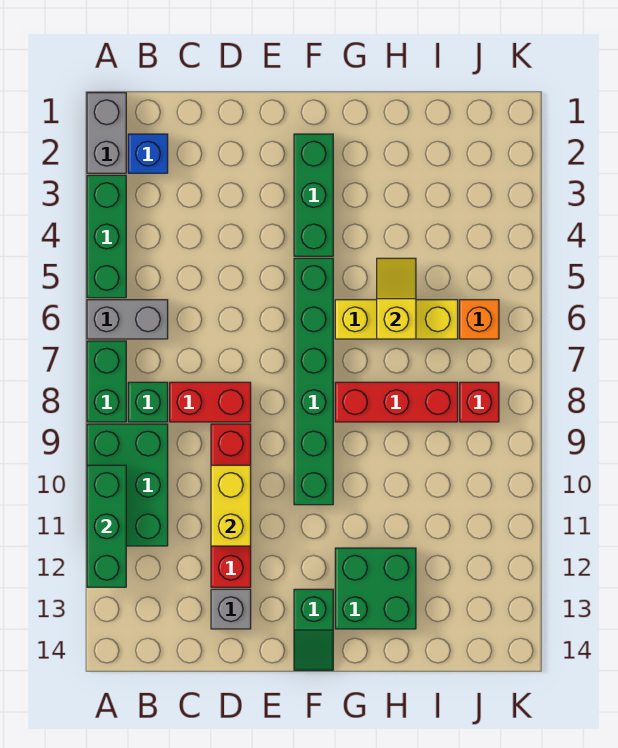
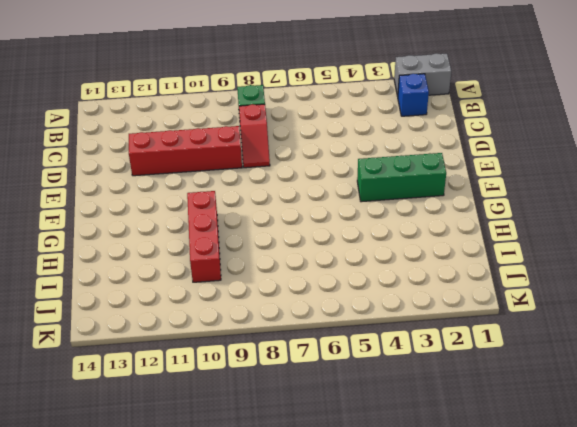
red 1x2 slope [239,104,270,168] -> red 1x2 brick [170,382,251,422]
red 1x3 brick [187,191,221,282] -> red 1x3 brick moved to [335,382,458,422]
none -> green 1x3 brick [87,175,126,298]
none -> grey 1x2 brick [87,300,168,339]
none -> green 1x2 brick [87,341,126,422]

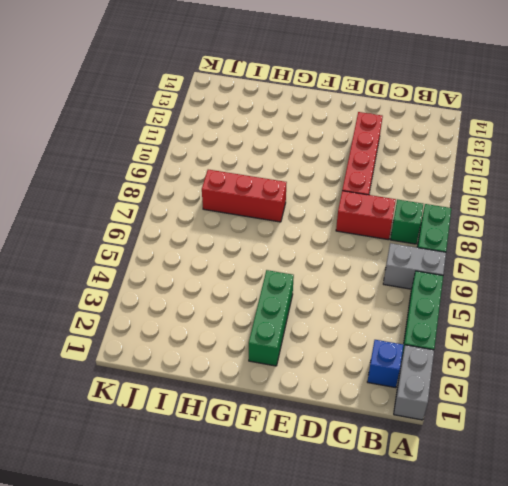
none -> green 2x3 brick [87,424,168,546]
none -> grey 1x1 brick [211,589,251,629]
none -> green 1x6 brick [294,258,333,505]

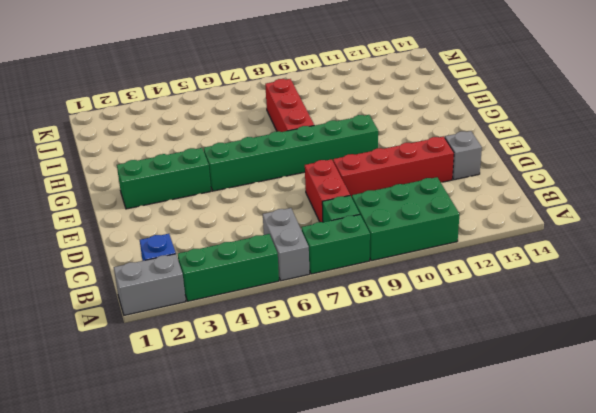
none -> green 1x2 slope [294,589,333,670]
none -> yellow 1x3 brick [335,300,458,339]
none -> green 2x2 brick [335,548,416,629]

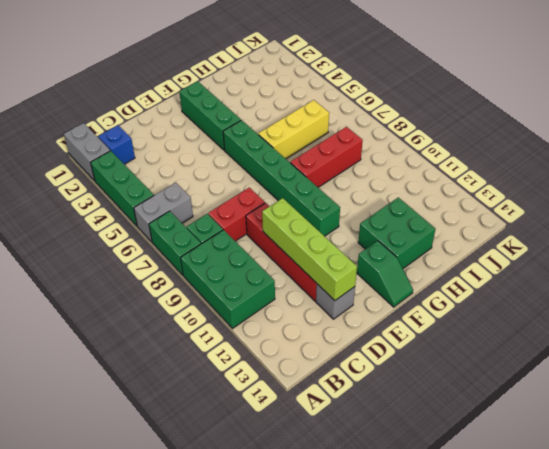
lime 1x4 brick [262,198,357,300] -> yellow 1x2 brick [211,465,251,546]
none -> orange 1x1 brick [460,300,499,339]
none -> red 1x1 brick [460,382,499,422]
none -> green 1x3 brick [87,465,126,587]

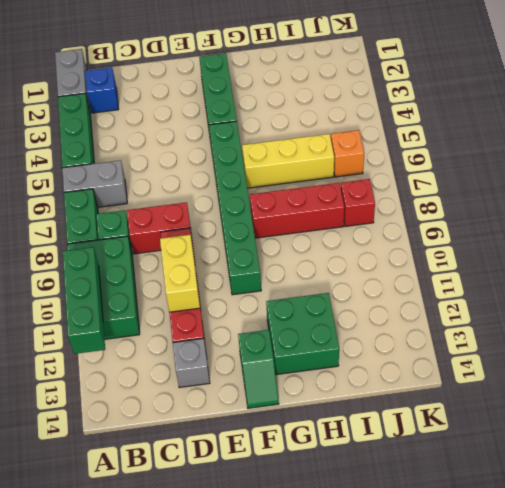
none -> yellow 1x2 slope [377,258,416,339]

